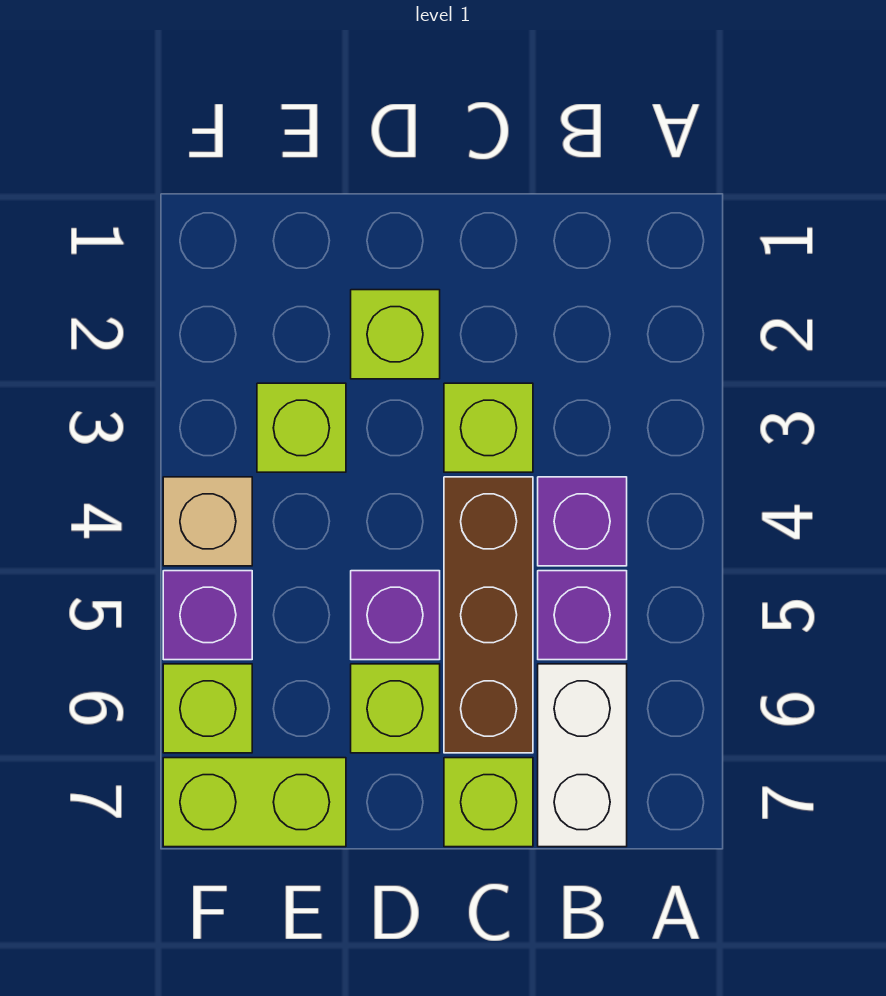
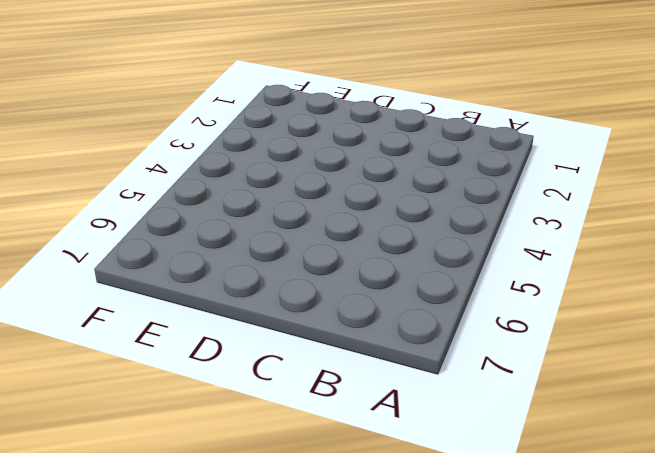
none -> purple 1x1 brick [538,477,627,566]
none -> purple 1x1 brick [538,571,627,660]
none -> white 1x2 brick [538,664,627,847]

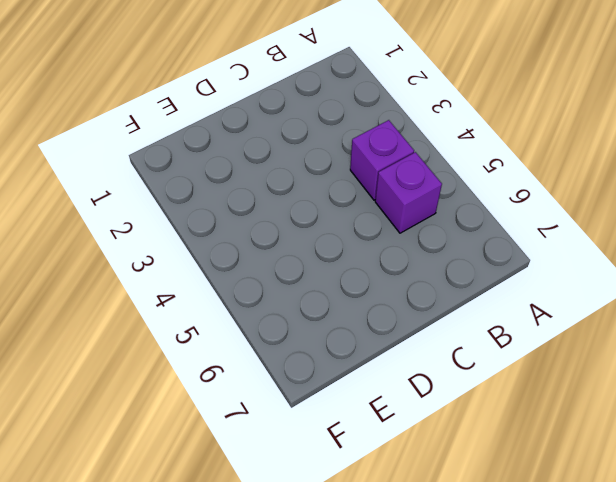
none -> white 1x2 brick [538,664,627,847]
none -> lime 1x1 brick [444,383,533,472]
none -> brown 1x3 brick [444,477,533,753]

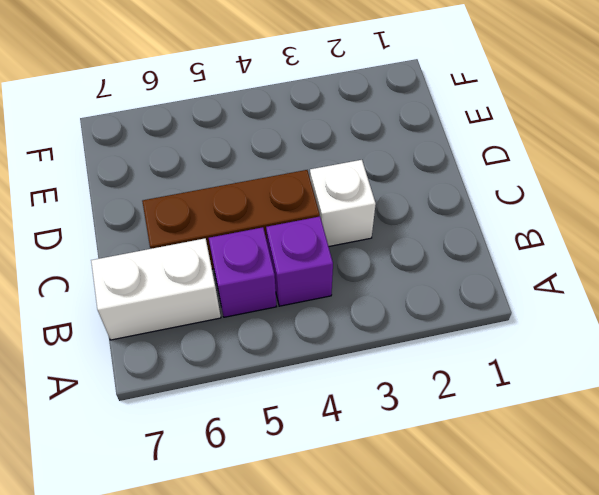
white 1x1 brick [310,160,376,247] -> lime 1x1 brick [444,383,533,472]
none -> lime 1x1 brick [444,758,533,847]
none -> lime 1x1 brick [351,290,440,379]
none -> purple 1x1 brick [351,571,440,660]

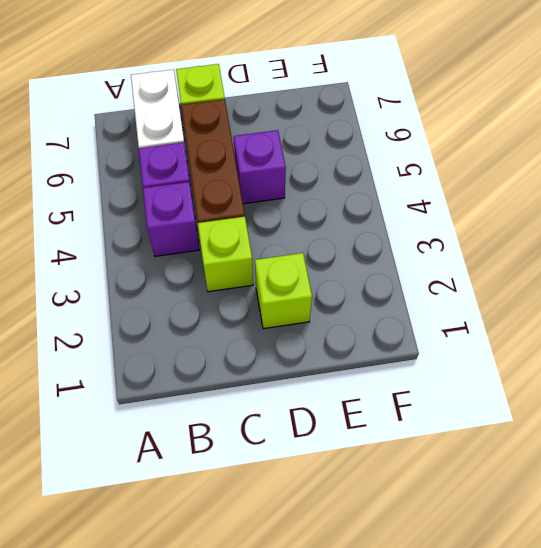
none -> lime 1x1 brick [351,664,440,753]
none -> lime 1x1 brick [257,383,346,472]
none -> lime 1x2 brick [163,758,346,847]

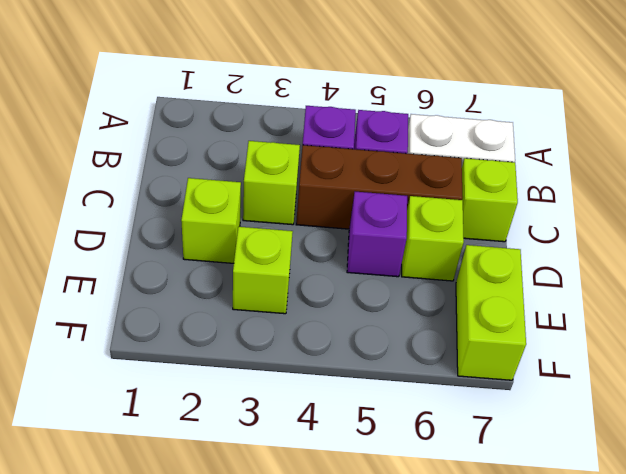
none -> tan 1x1 brick [163,477,252,566]
none -> purple 1x1 brick [163,571,252,660]
none -> lime 1x1 brick [163,664,252,753]

